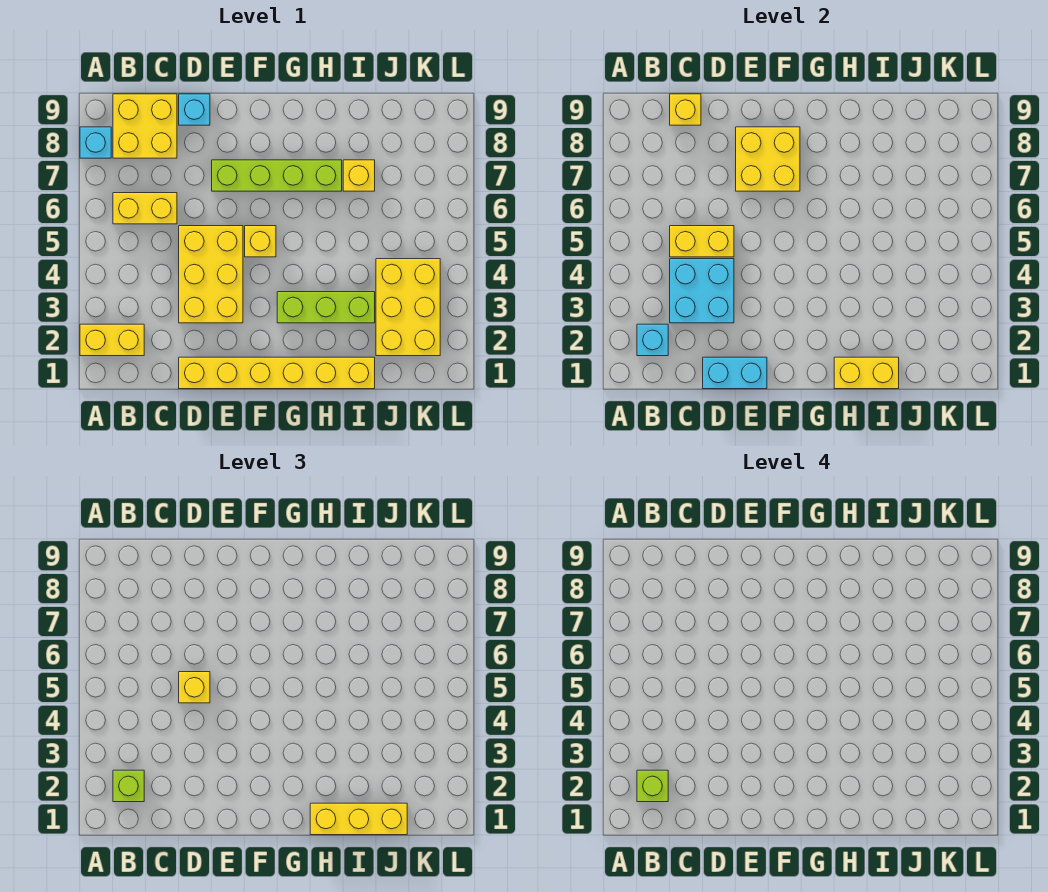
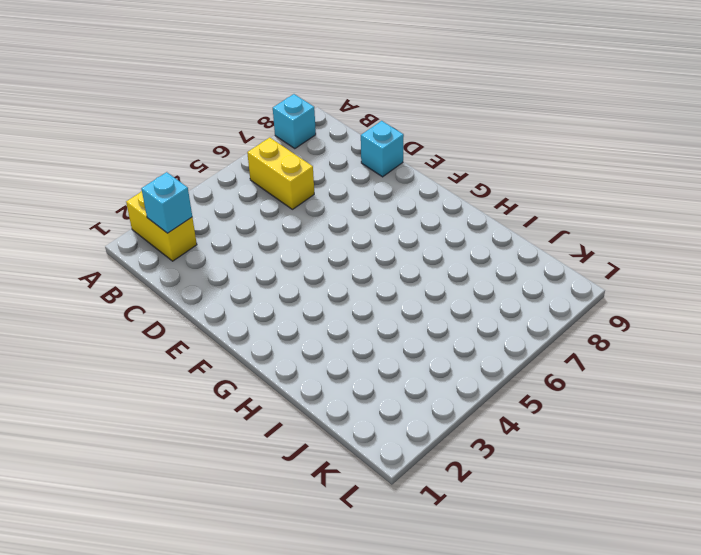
none -> yellow 2x2 brick [113,94,177,158]
none -> yellow 1x6 brick [179,357,375,389]
none -> yellow 2x3 brick [179,226,243,323]

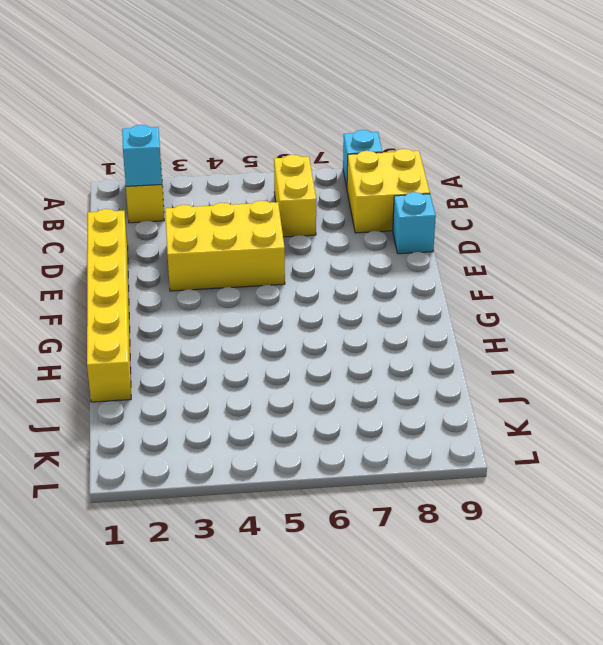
none -> lime 1x4 brick [212,160,342,191]
none -> yellow 1x1 brick [245,226,276,257]
none -> lime 1x3 brick [277,292,375,323]

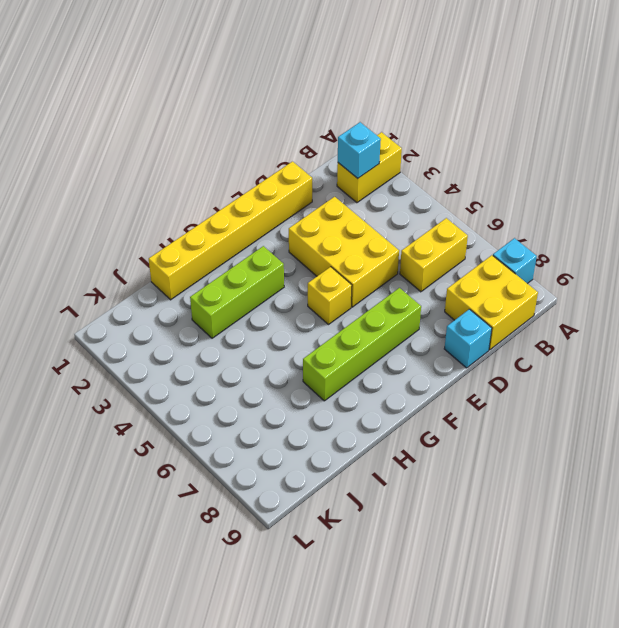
none -> yellow 1x1 brick [343,160,375,191]
none -> yellow 2x3 brick [376,259,440,356]
none -> cyan 2x2 brick [670,259,734,323]

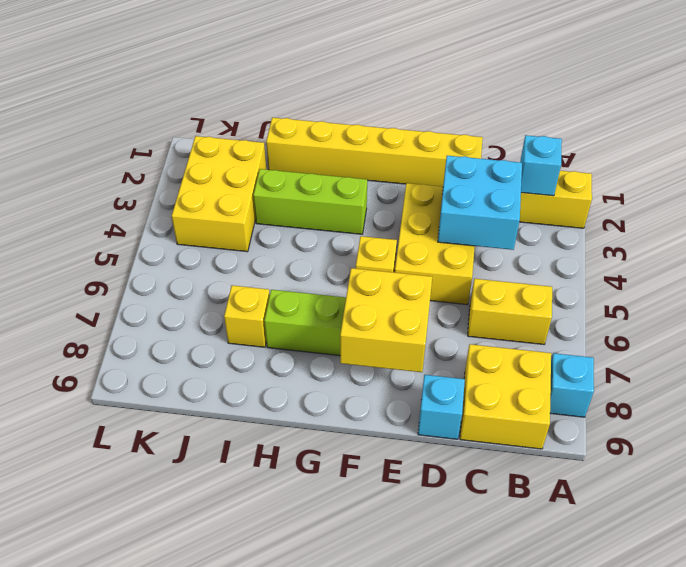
none -> yellow 1x2 brick [670,226,734,257]
none -> yellow 1x1 brick [670,94,701,125]
none -> cyan 1x2 brick [703,357,767,389]

